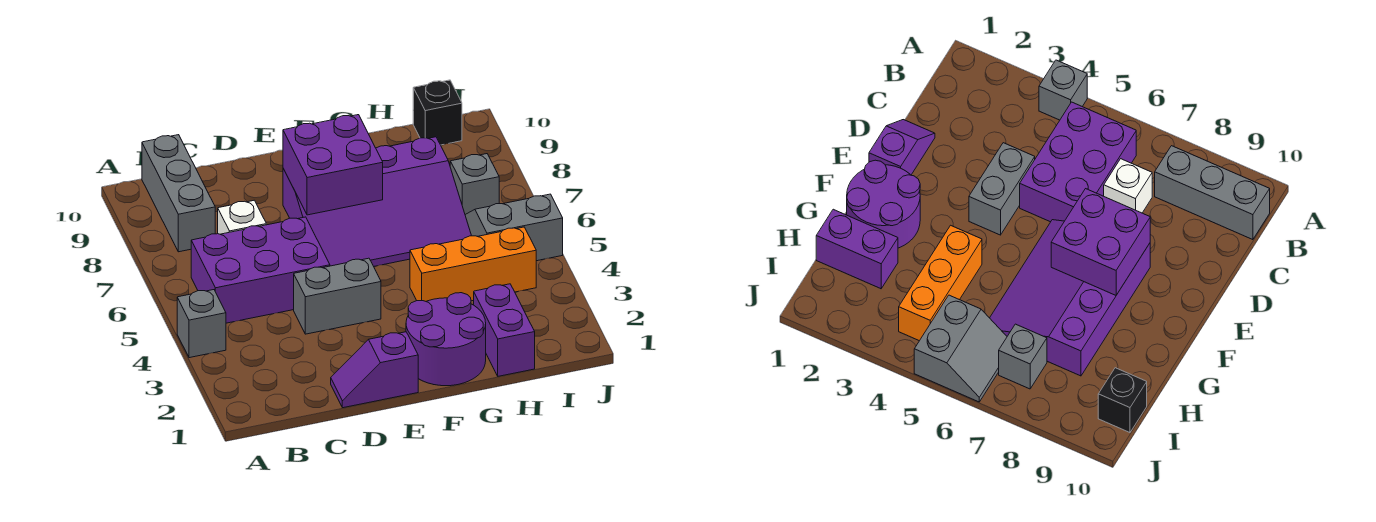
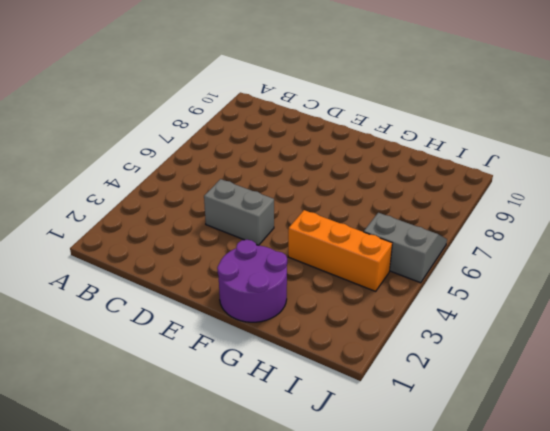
none -> grey 1x1 brick [177,290,226,358]
none -> purple 2x3 brick [191,217,330,323]
none -> grey 1x3 brick [142,135,215,252]

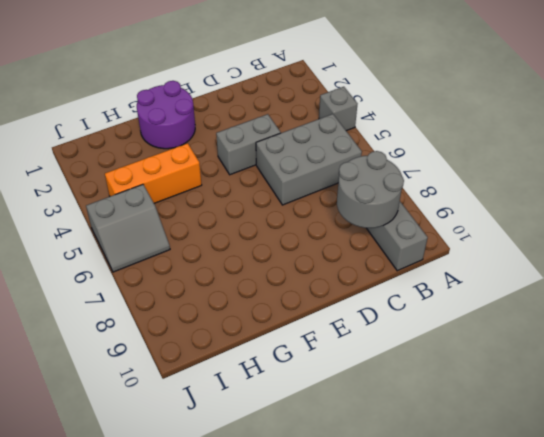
grey 2x3 brick [256,114,362,205] -> purple 2x3 brick [191,217,330,323]
grey 2x2 round brick [337,151,404,228] -> none
none -> white 1x1 brick [218,200,266,234]
none -> purple 1x2 slope [331,332,418,408]
none -> purple 3x4 slope [283,137,471,266]

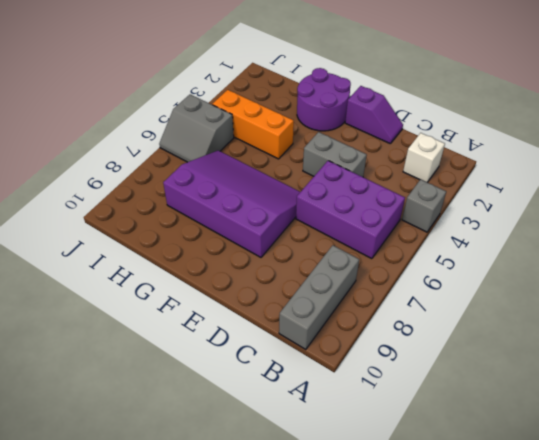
white 1x1 brick [403,133,445,182] -> white 1x1 brick moved to [218,200,266,234]
none -> purple 1x2 brick [474,284,535,376]
none -> grey 1x1 brick [450,154,499,215]
none -> black 1x1 brick [413,80,462,145]

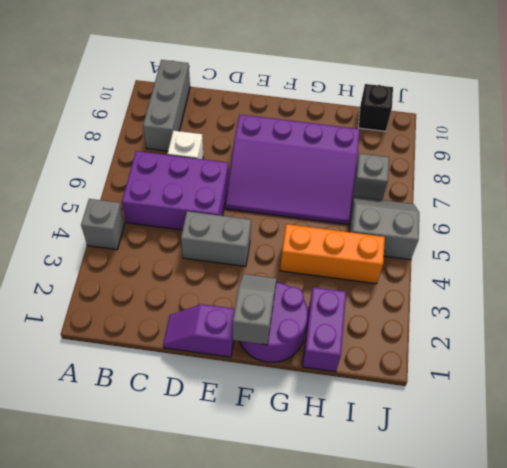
grey 1x2 slope [233,274,276,345] -> none
none -> purple 2x2 brick [283,115,383,215]

